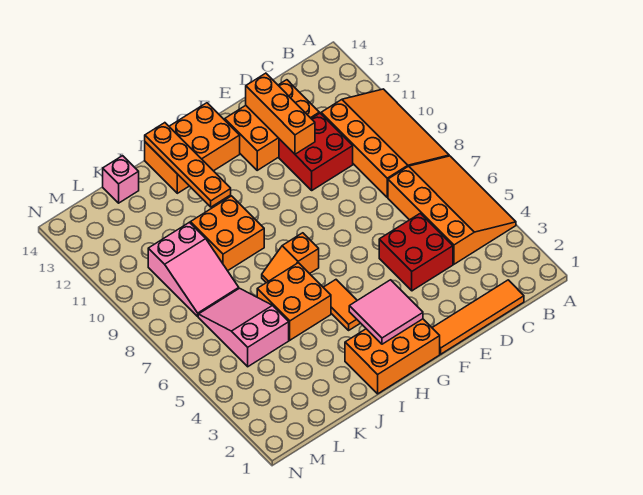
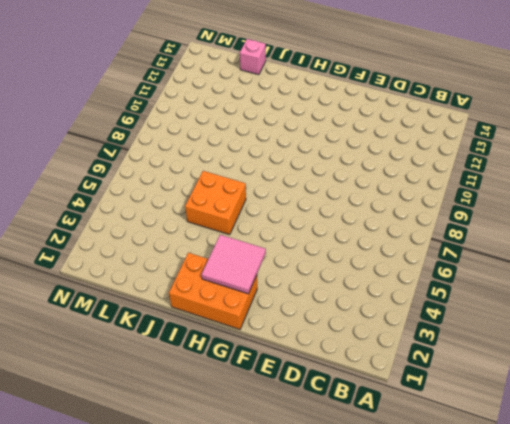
none -> orange 3x4 slope [388,156,516,264]
none -> orange 3x4 slope [321,89,449,197]
none -> orange 1x4 tile [432,280,524,354]

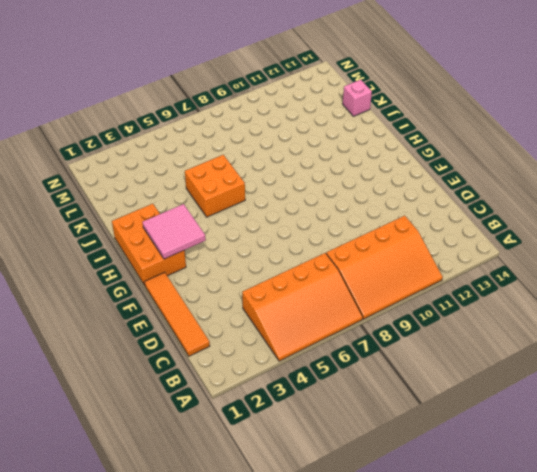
none -> red 2x2 brick [379,213,453,291]
none -> red 2x2 brick [279,113,353,190]
none -> orange 2x3 brick [225,80,319,170]

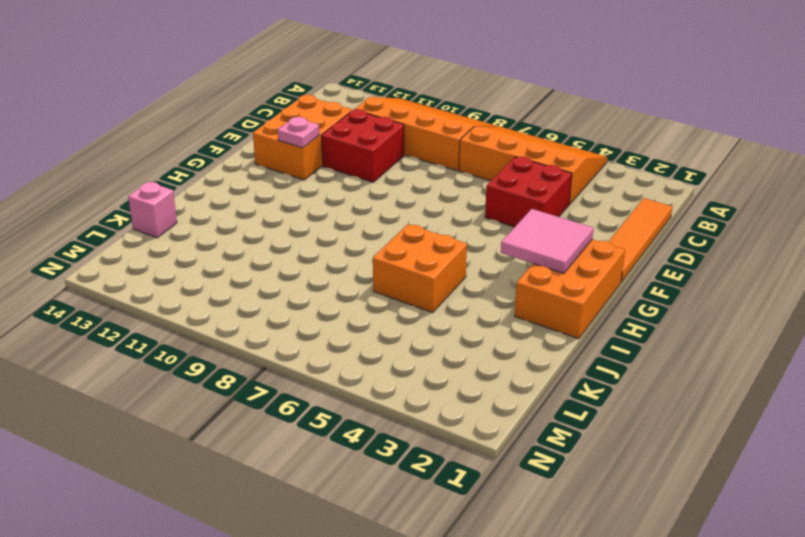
pink 1x1 plate [278,117,319,148] -> none
none -> orange 2x3 brick [145,103,240,193]
none -> orange 1x2 tile [323,280,360,330]
none -> orange 1x2 slope [262,233,319,283]

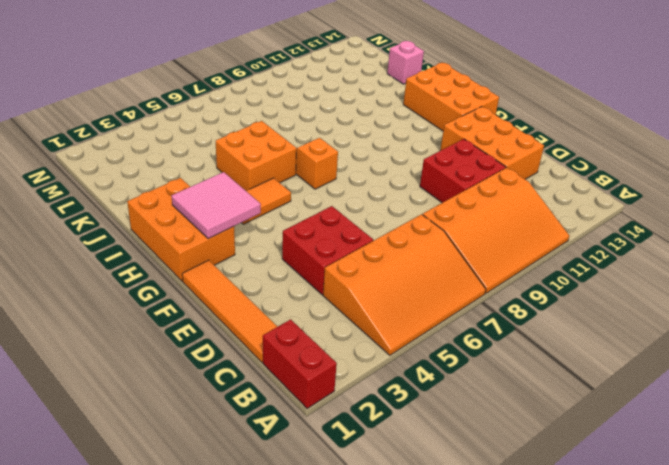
red 1x2 brick [263,319,337,409] -> none
none -> orange 2x2 brick [190,196,264,271]
none -> pink 2x3 slope [198,288,289,367]
none -> pink 2x3 slope [148,222,239,316]

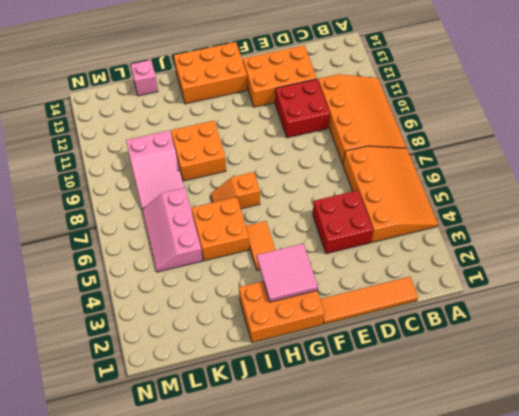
pink 2x3 slope [142,188,203,272] -> pink 2x3 slope turned to [198,288,289,367]
none -> orange 1x3 brick [246,73,315,154]
none -> orange 1x4 plate [145,123,231,207]

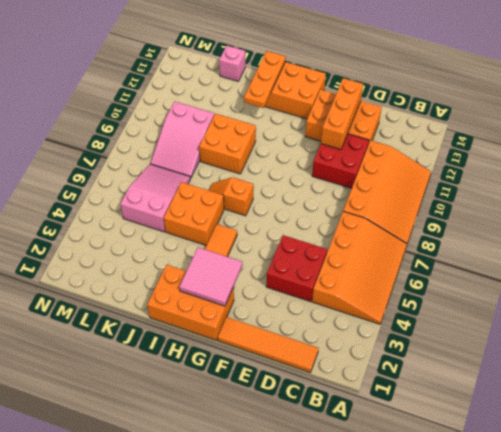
orange 1x3 plate [244,51,286,108] -> orange 1x4 plate [145,123,231,207]

